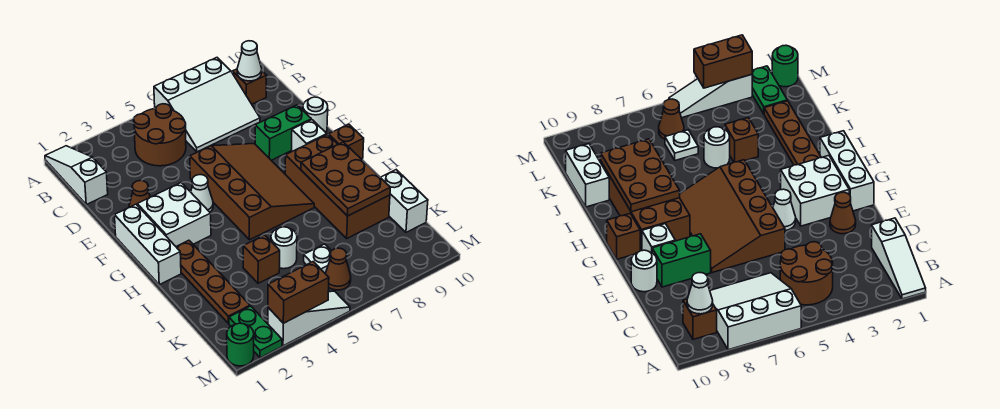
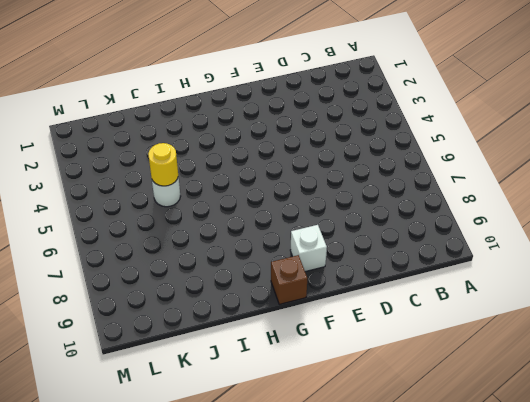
yellow 1x1 round brick [148,143,178,186] -> none
none -> white 1x3 slope [45,146,108,205]
none -> white 3x3 slope [154,58,260,152]
none -> brown 2x2 round brick [134,104,186,166]

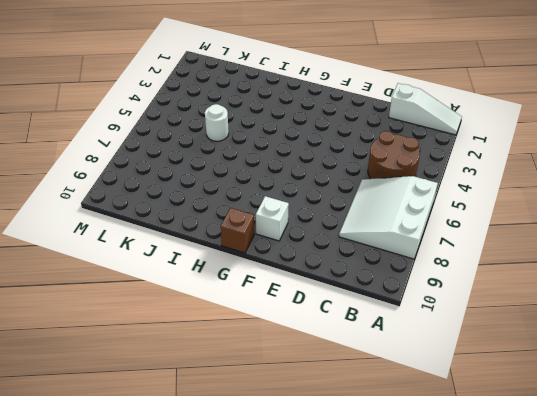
none -> brown 1x1 brick [232,69,267,104]
none -> brown 1x1 cone [129,181,150,208]
none -> brown 3x4 slope [190,144,314,240]

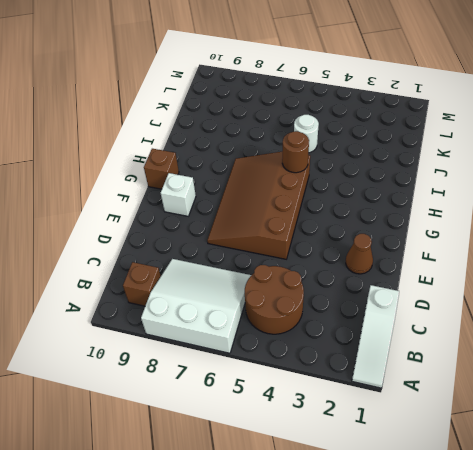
brown 1x1 round brick [282,131,309,173] -> none
none -> green 1x2 brick [255,105,311,160]
none -> white 1x1 round brick [303,97,328,132]
none -> white 1x3 brick [115,204,181,285]

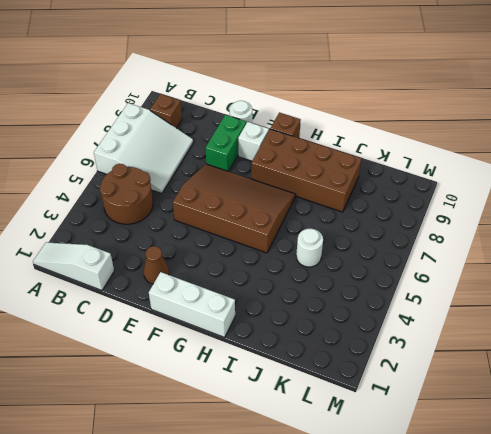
none -> white 2x2 brick [137,183,211,246]
none -> white 1x1 cone [191,175,213,212]
none -> brown 1x4 plate [176,240,250,323]

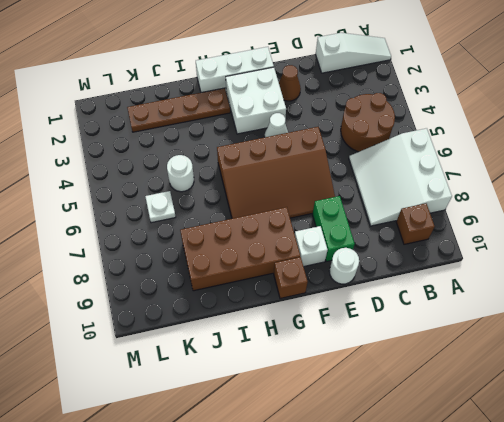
none -> brown 1x1 brick [243,235,280,283]
none -> white 1x2 brick [380,170,428,232]
none -> green 1x2 plate [229,306,282,358]

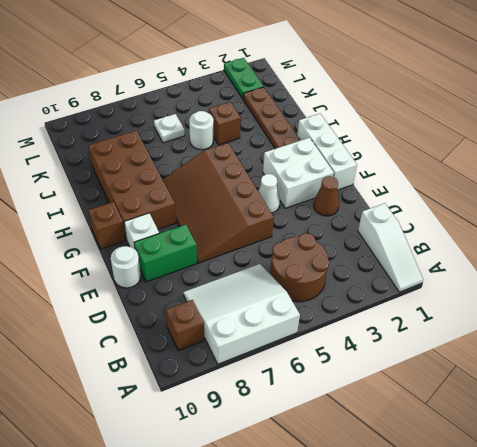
none -> white 1x2 brick [380,170,428,232]
none -> brown 1x1 cone [325,248,351,290]
none -> green 1x1 round brick [227,323,254,366]

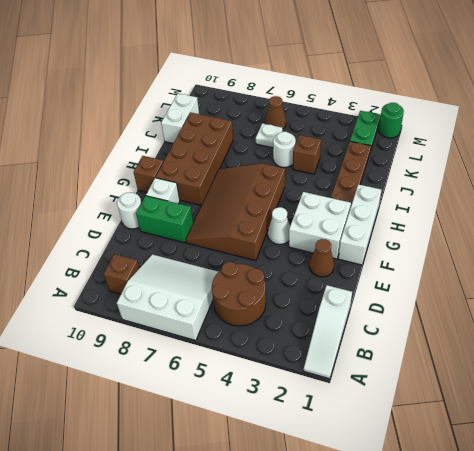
none -> white 1x3 slope [268,291,350,346]
none -> white 1x1 cone [237,41,262,81]
none -> brown 2x3 plate [301,142,390,216]

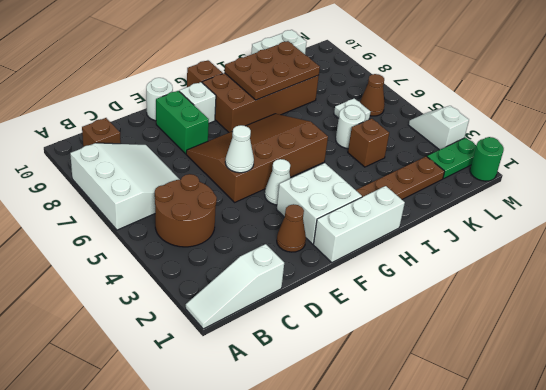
white 1x1 cone [225,125,254,173] -> white 1x1 cone moved to [237,41,262,81]
white 1x2 slope [409,106,469,150] -> white 1x3 slope [268,291,350,346]
none -> brown 1x2 brick [268,262,329,323]

